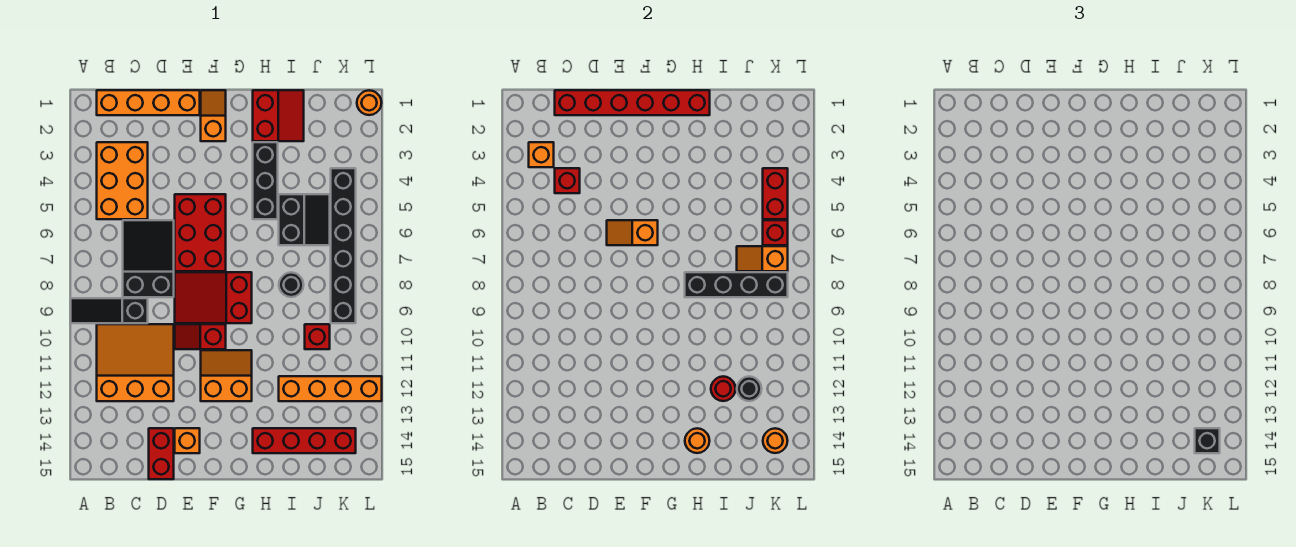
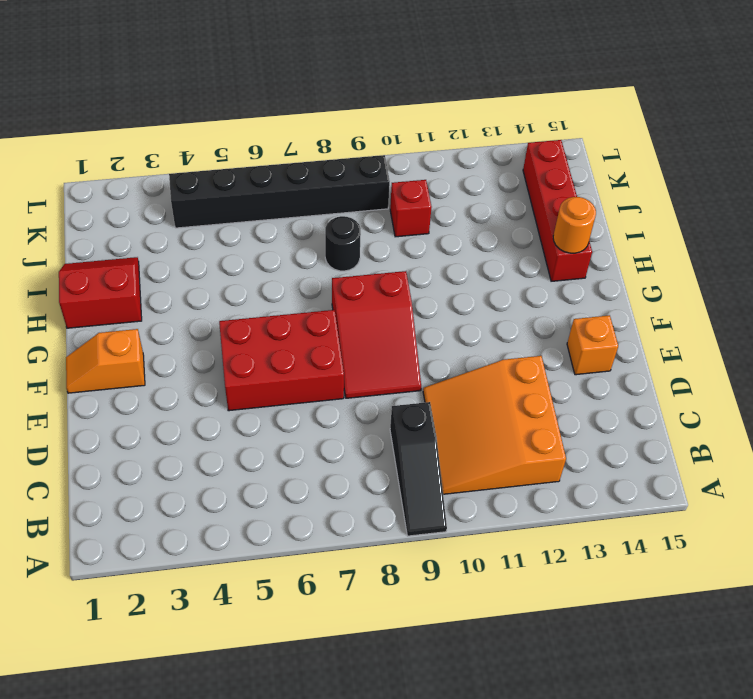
none -> orange 1x4 brick [97,90,200,115]
none -> orange 2x3 brick [97,142,148,219]
none -> black 2x3 slope [123,220,174,297]
none -> red 1x2 brick [149,428,174,479]

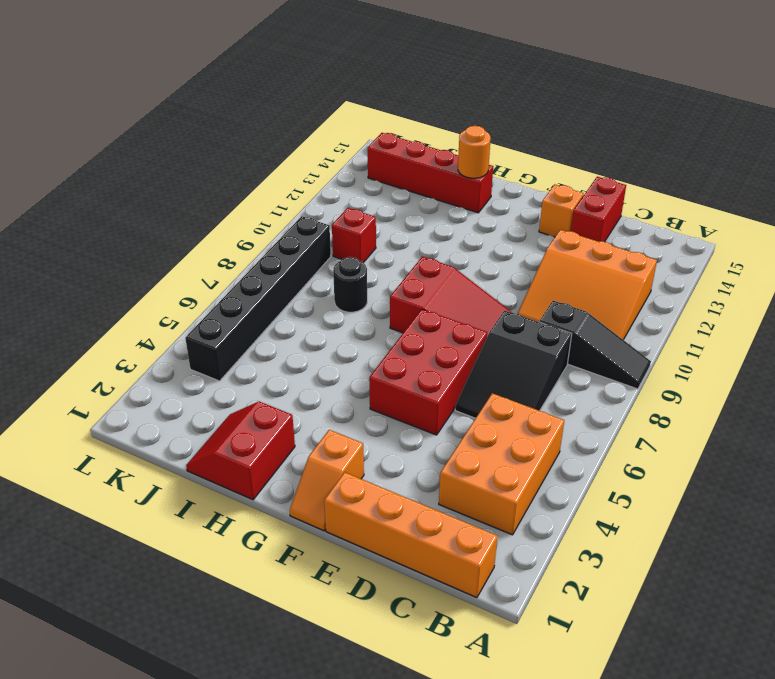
none -> red 1x2 slope [175,324,226,349]
none -> orange 2x2 slope [201,350,252,401]
none -> black 1x3 brick [253,142,278,219]
none -> black 2x2 slope [279,194,330,245]

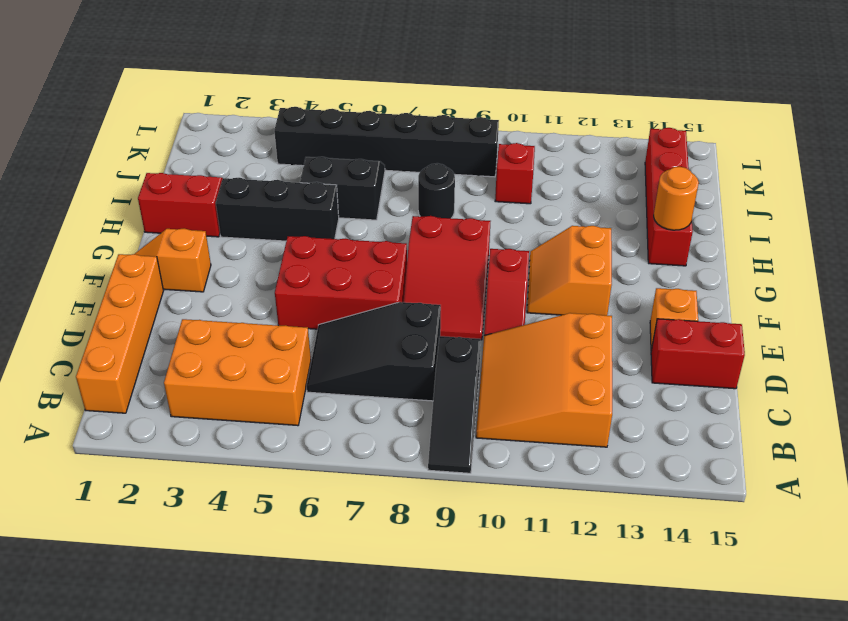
none -> orange 1x4 brick [279,376,382,401]
none -> orange 1x1 round brick [357,90,382,115]
none -> orange 1x1 brick [529,142,554,167]
none -> red 1x6 brick [555,90,710,115]

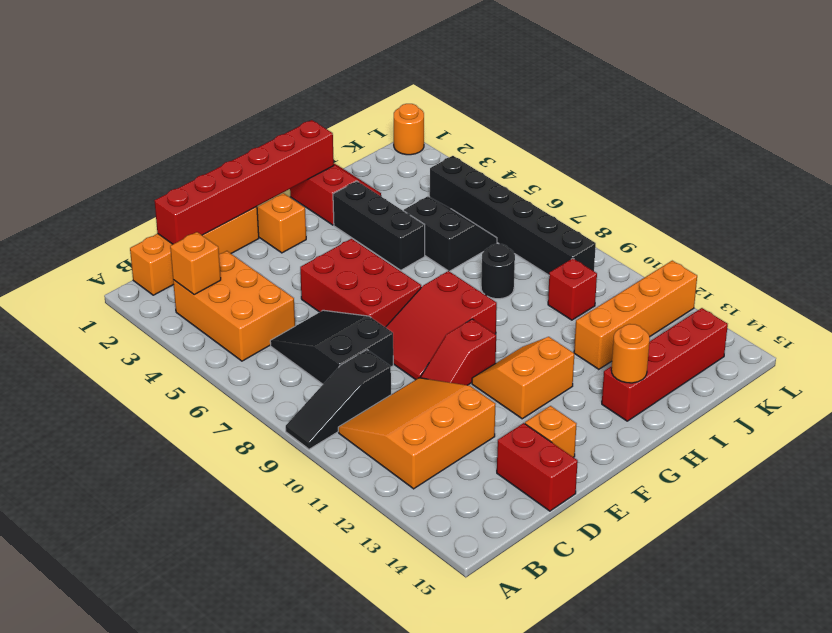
none -> red 1x1 brick [555,168,580,193]
none -> orange 1x2 slope [607,220,658,245]
none -> black 1x4 brick [685,272,788,297]
none -> red 1x1 round brick [711,376,736,401]

